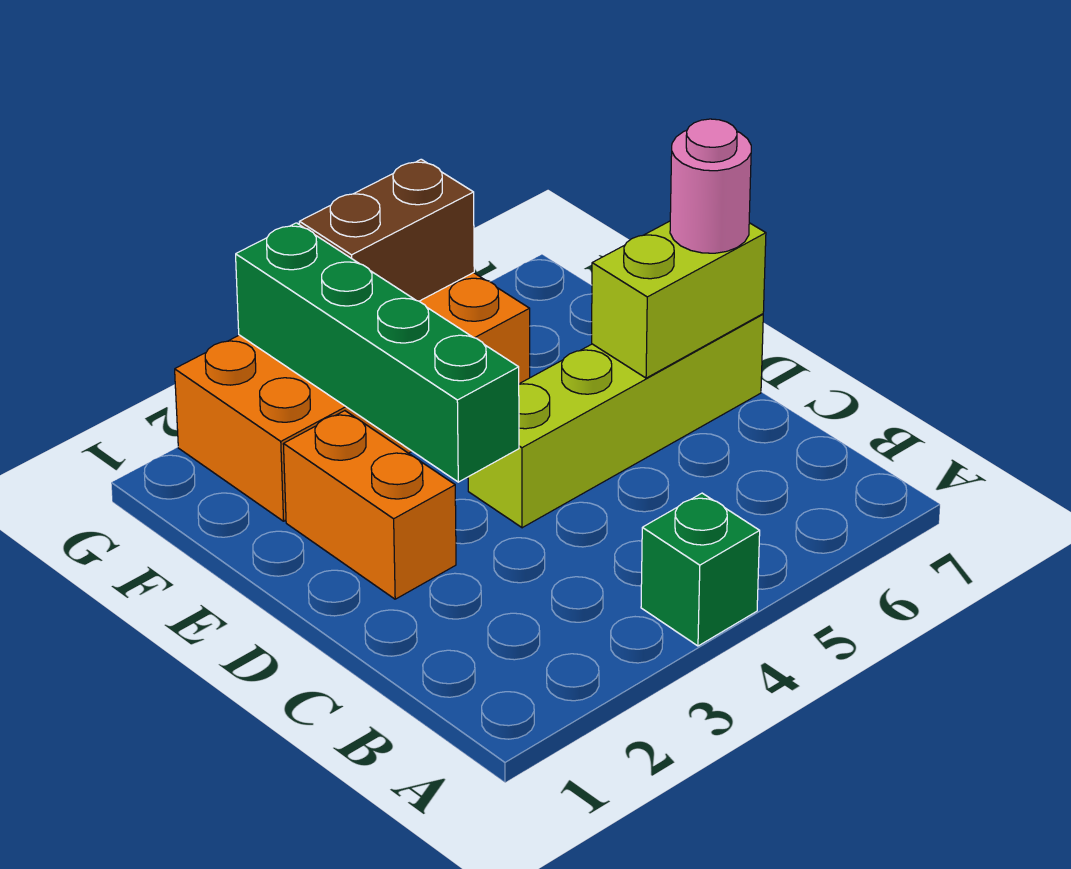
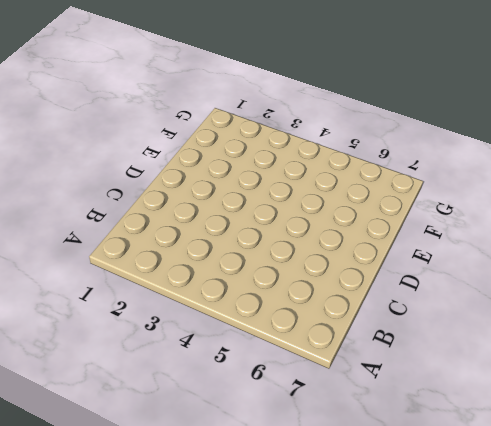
none -> green 1x1 brick [641,493,760,646]
none -> orange 1x2 brick [283,411,456,599]

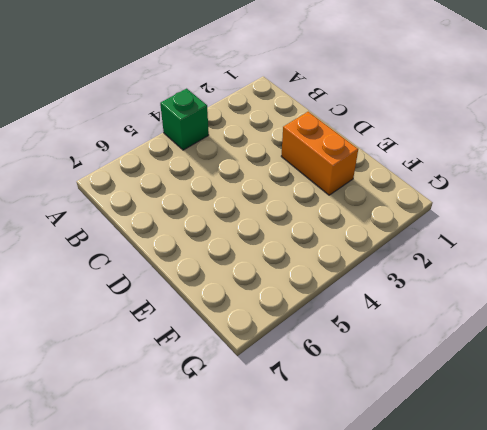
none -> lime 1x4 brick [468,314,763,528]
none -> orange 2x4 brick [175,273,530,521]

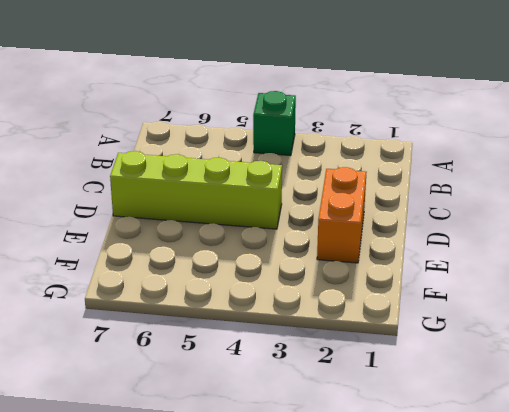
none -> orange 2x4 brick [175,273,530,521]
none -> green 1x4 brick [236,223,519,482]

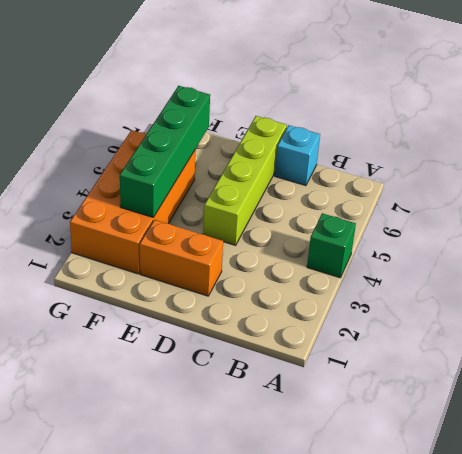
cyan 1x1 brick [275,125,320,186] -> none
green 1x4 brick [120,86,210,217] -> green 1x4 brick turned to [236,223,519,482]
none -> lime 1x2 brick [592,221,766,378]
none -> brown 1x2 brick [299,159,474,301]

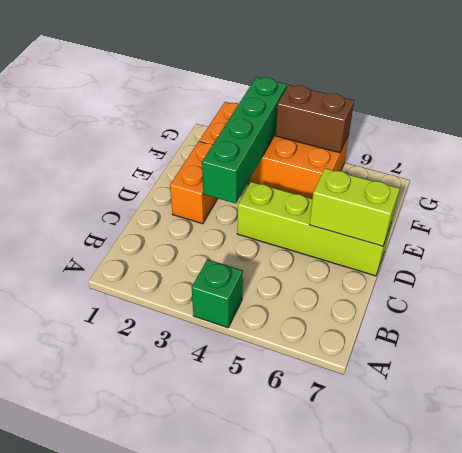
none -> pink 1x1 round brick [670,119,751,253]

